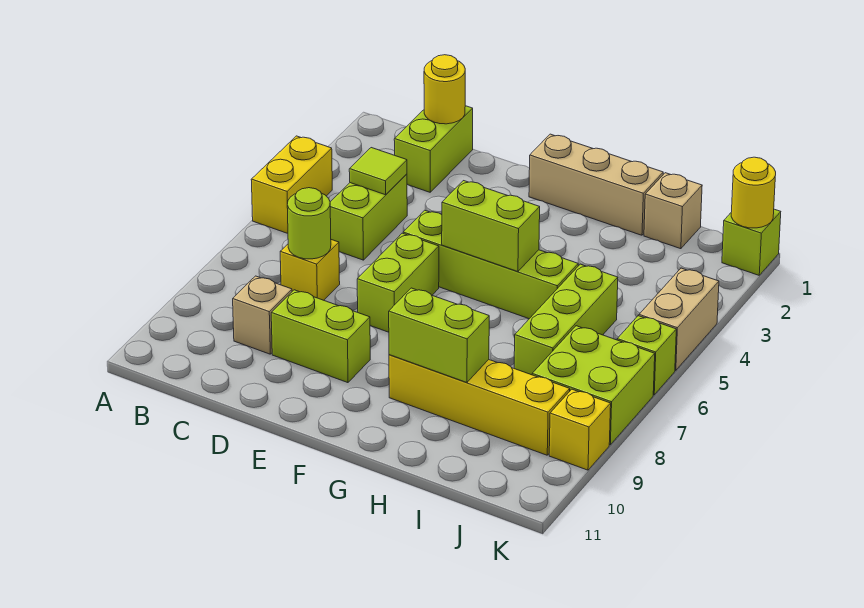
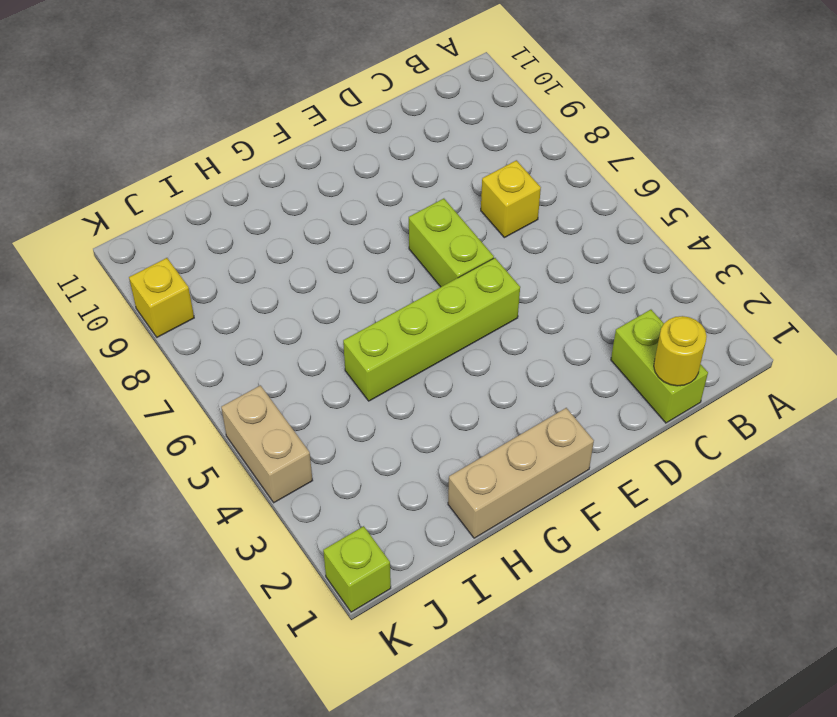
none -> yellow 1x2 brick [251,136,332,233]
none -> lime 1x2 brick [330,174,407,260]
none -> tan 1x1 brick [233,276,292,354]

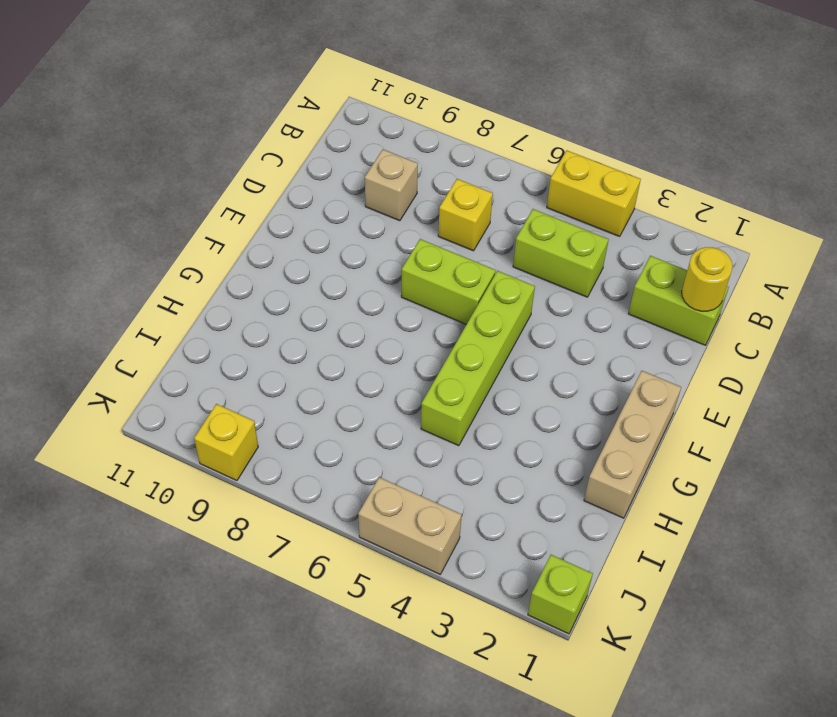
none -> lime 1x2 brick [271,290,370,383]
none -> yellow 1x4 brick [389,355,570,455]
none -> tan 1x1 brick [644,173,702,249]

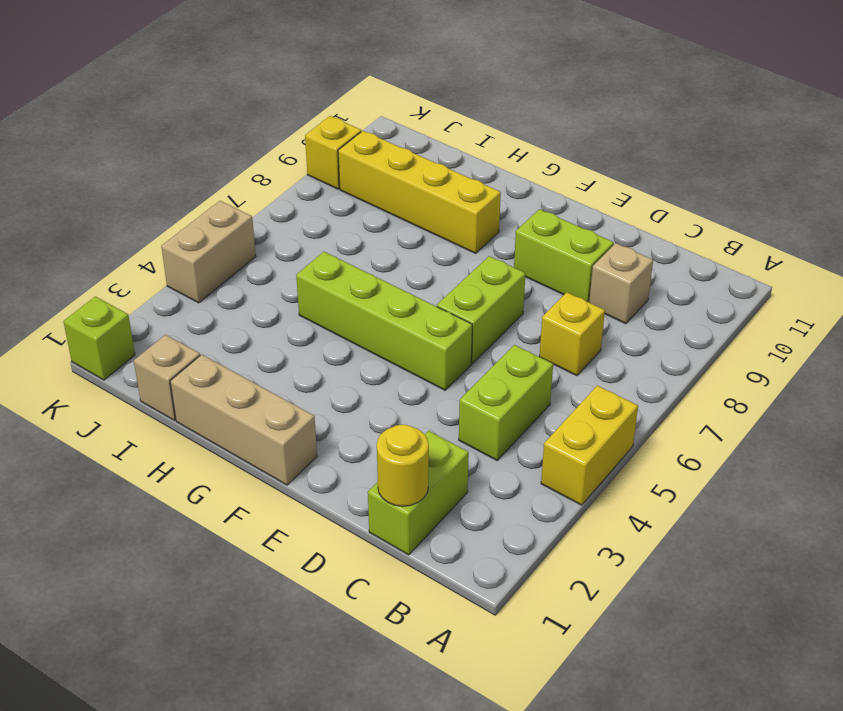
none -> lime 1x3 brick [514,264,618,375]
none -> lime 2x2 brick [532,326,655,445]
none -> lime 1x1 brick [617,316,676,395]

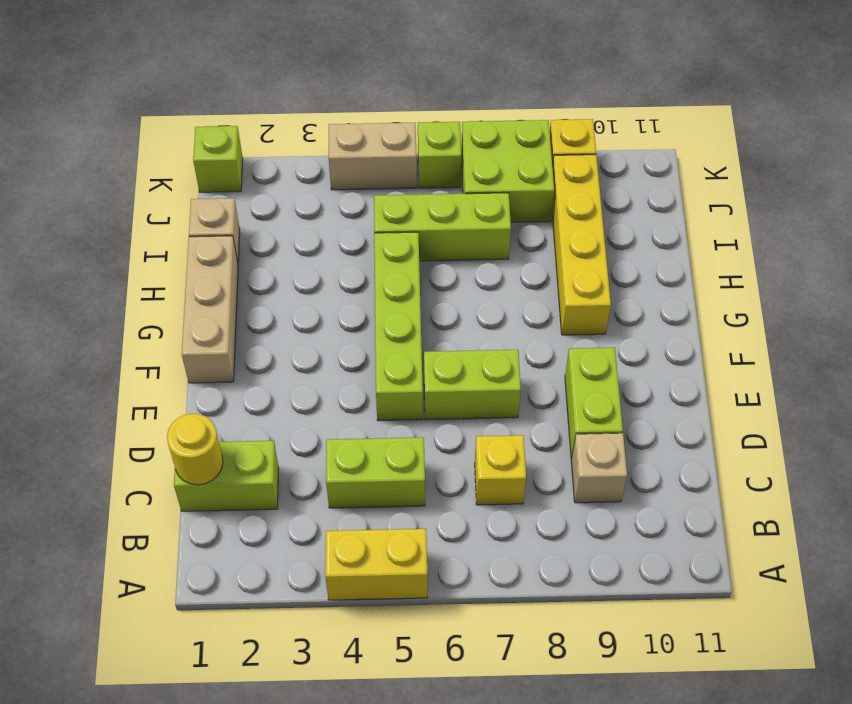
none -> lime 1x1 tile [349,148,407,195]
none -> lime 1x1 round brick [287,188,331,259]
none -> lime 1x2 brick [442,181,540,272]

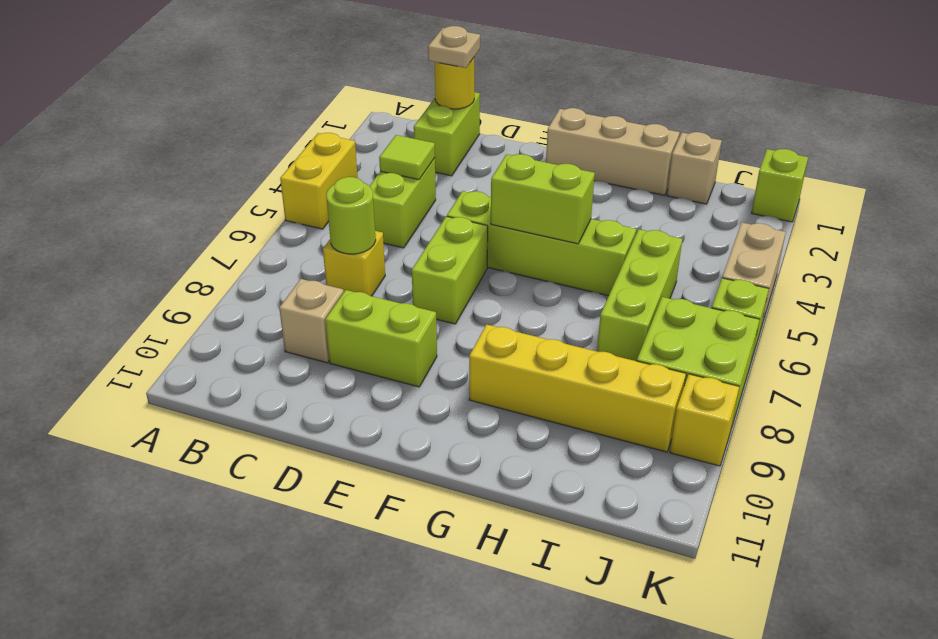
tan 1x1 plate [428,26,480,68] -> none
none -> lime 1x2 brick [389,288,489,382]
none -> yellow 1x1 round brick [731,157,776,228]

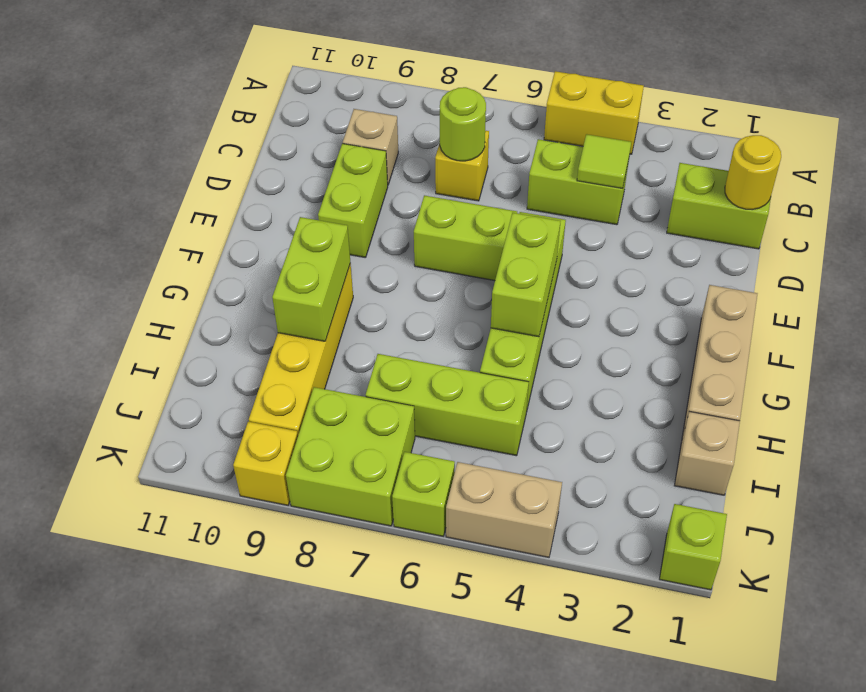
none -> yellow 1x1 round brick [731,157,776,228]

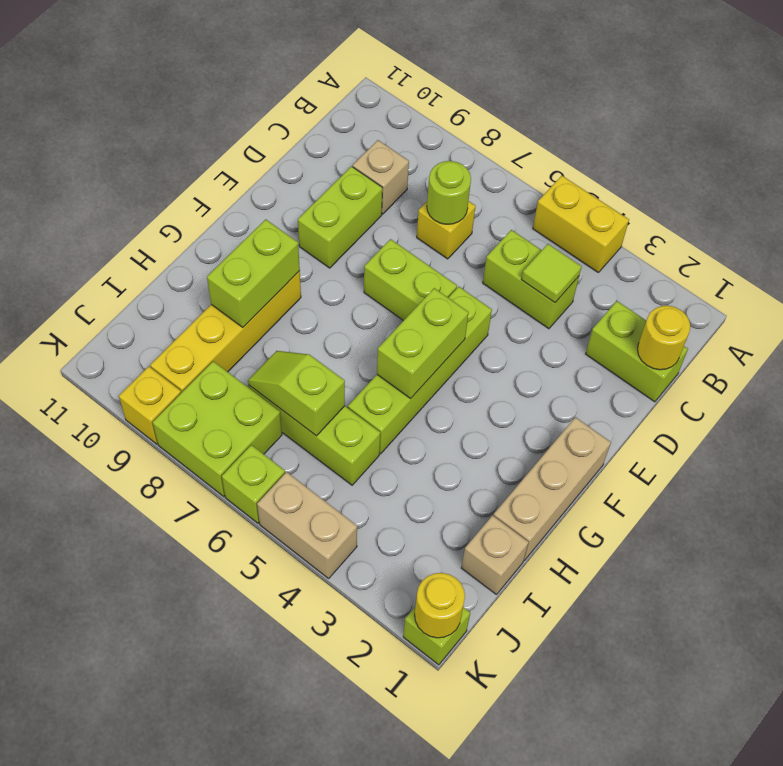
lime 1x2 slope [248,351,345,436] -> none

